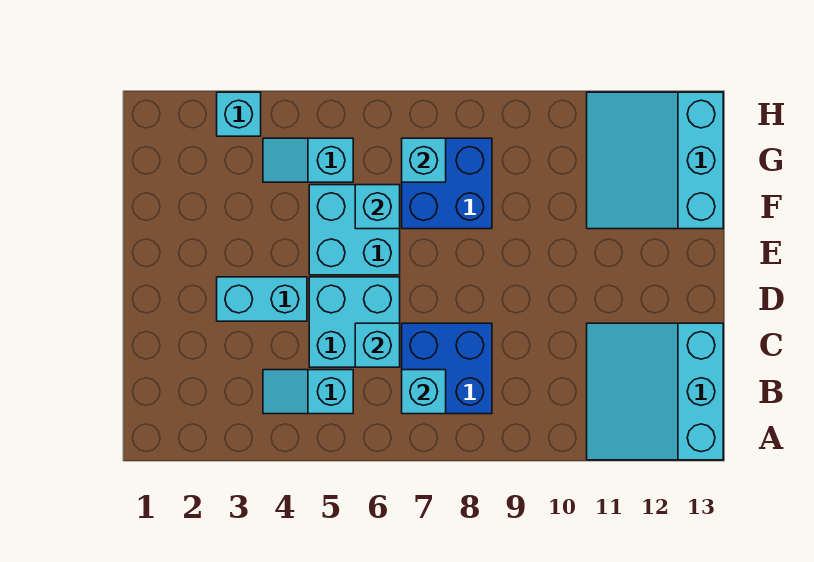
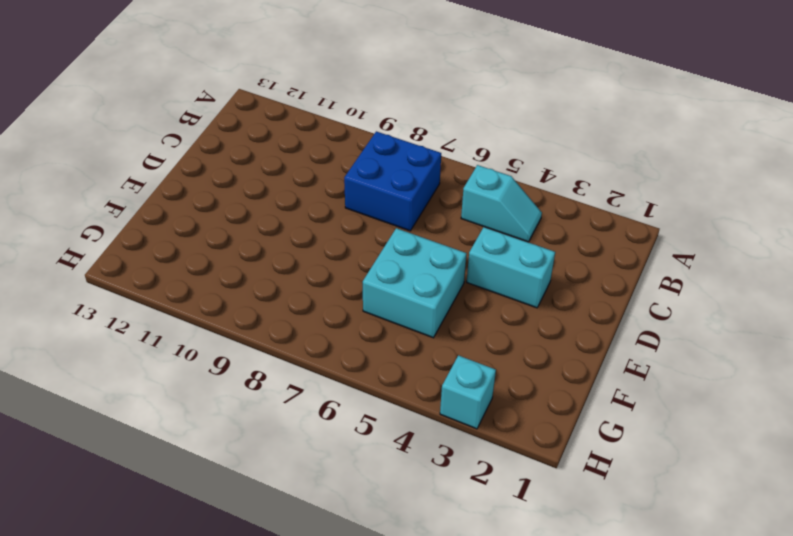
none -> cyan 3x3 slope [587,323,723,460]
none -> cyan 2x2 brick [309,277,400,367]
none -> blue 2x2 brick [402,138,492,229]

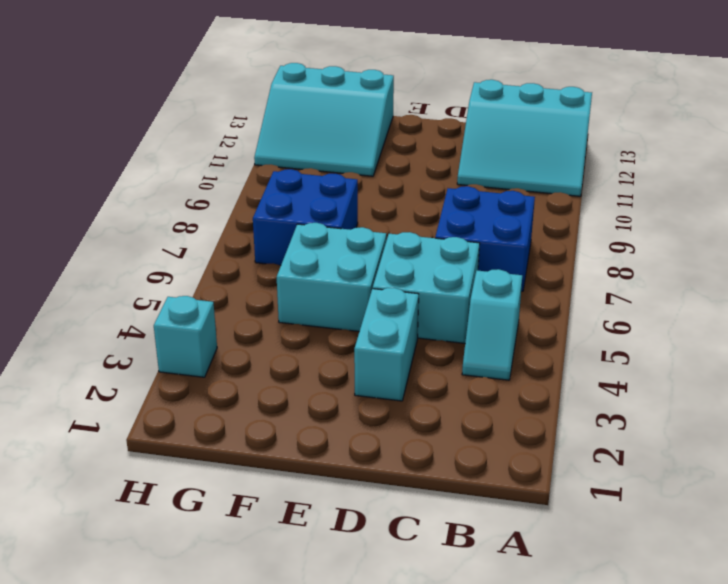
none -> cyan 1x2 slope [263,138,353,182]
none -> cyan 1x1 brick [402,370,446,414]
none -> cyan 1x1 brick [355,323,400,367]

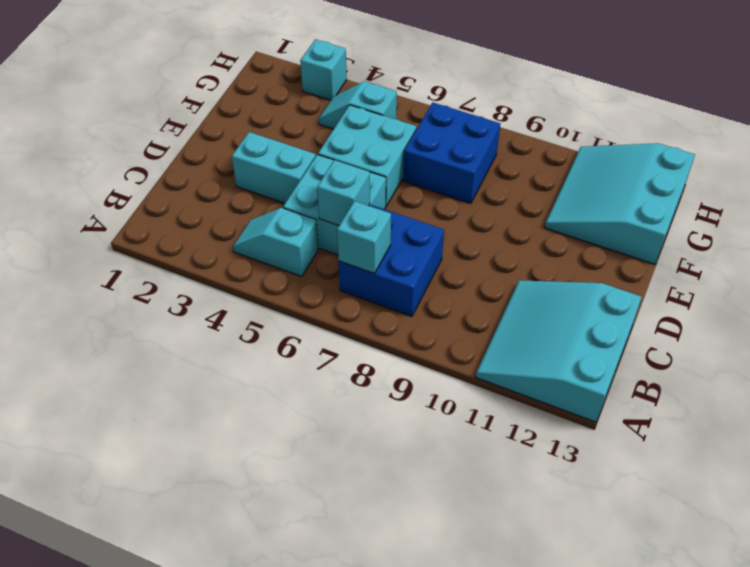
none -> cyan 1x1 brick [355,185,400,229]
none -> cyan 1x1 brick [402,138,446,182]

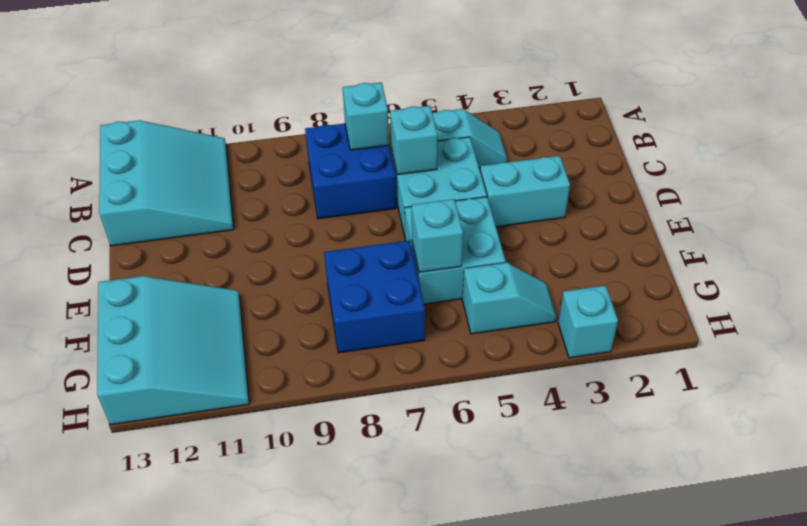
none -> cyan 1x1 brick [402,138,446,182]

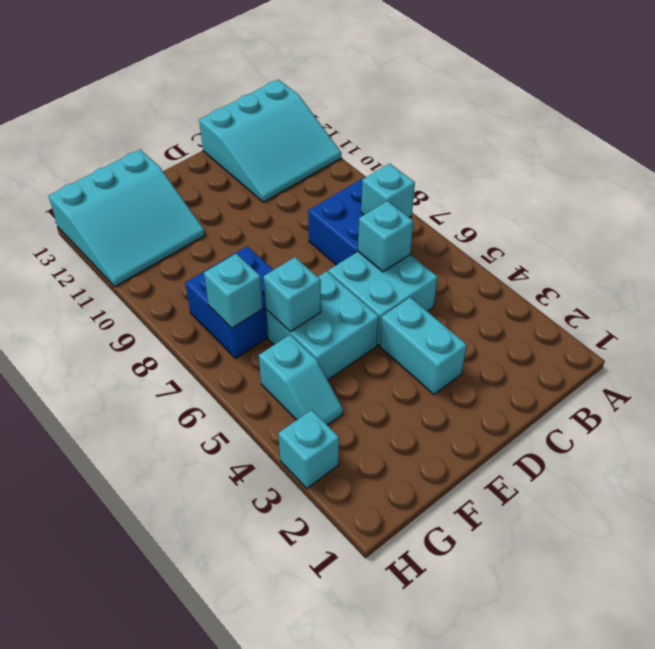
none -> cyan 1x2 slope [263,370,353,414]

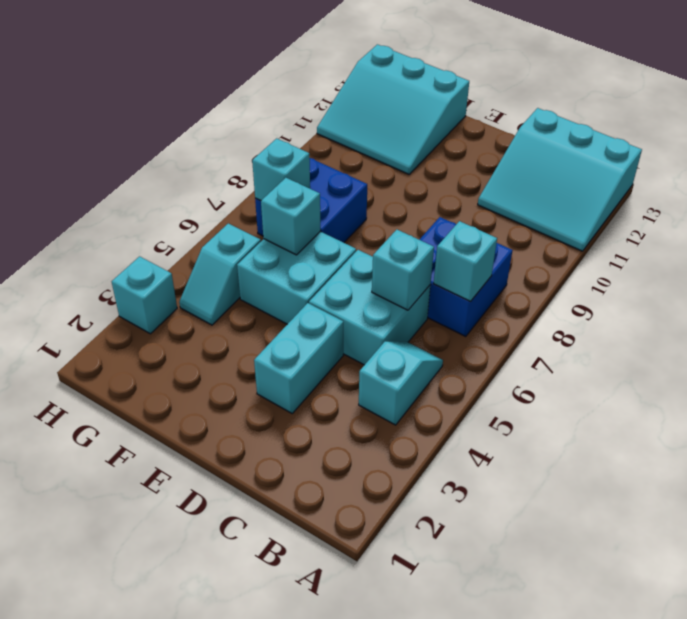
cyan 1x2 slope [359,341,443,425] -> cyan 1x2 slope turned to [263,370,353,414]

